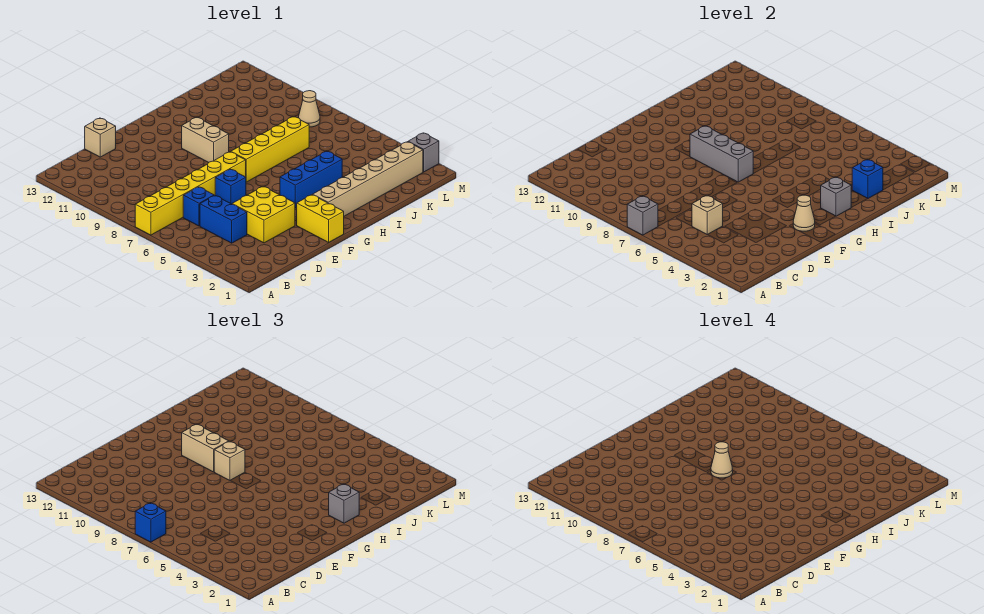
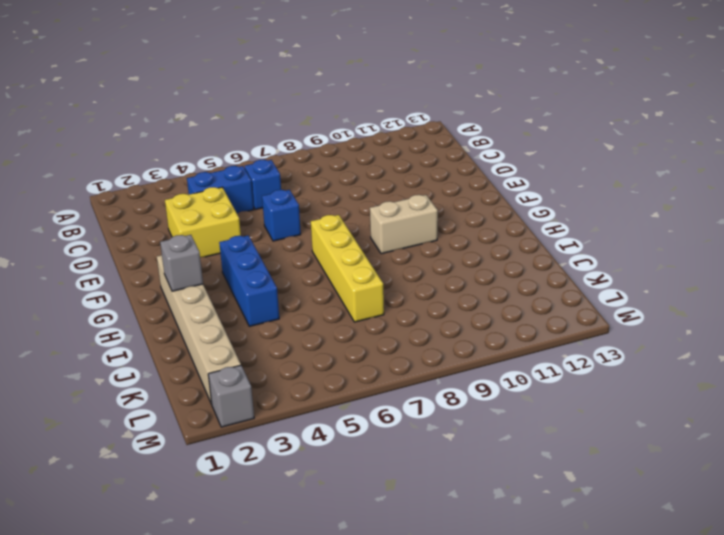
none -> yellow 1x6 brick [135,152,246,235]
none -> tan 1x1 brick [85,118,116,157]
none -> yellow 1x2 brick [297,195,344,242]

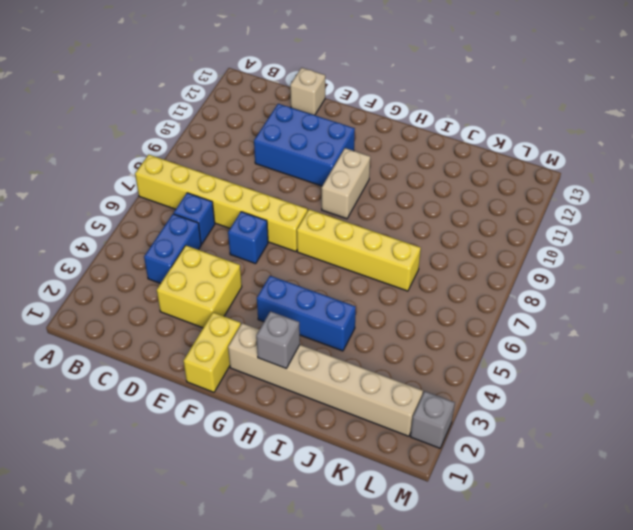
blue 2x3 brick [254,104,355,186] -> none
none -> tan 1x1 cone [299,91,320,127]
none -> grey 1x1 brick [627,196,658,235]
none -> tan 1x1 brick [692,196,723,235]

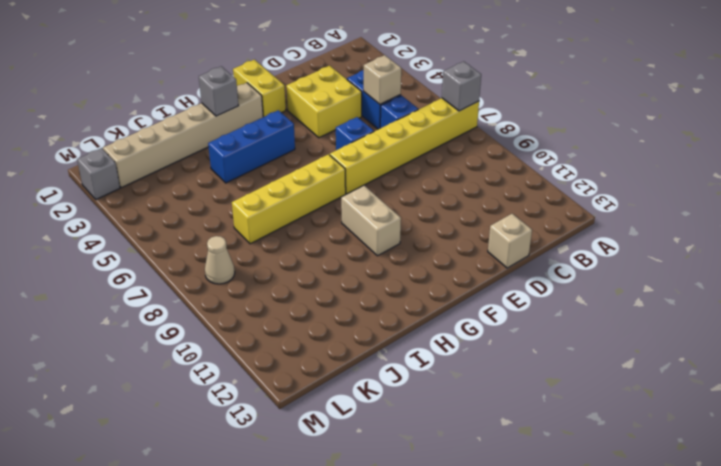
none -> tan 1x1 cone [793,195,815,231]
none -> grey 1x3 brick [690,126,753,182]
none -> blue 1x1 brick [852,159,883,198]

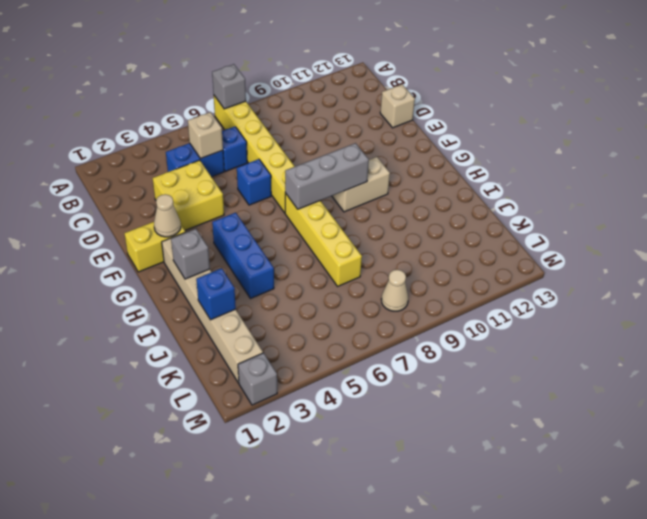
none -> blue 1x1 brick [135,503,166,542]
none -> tan 1x1 brick [214,441,245,480]
none -> tan 1x2 brick [182,425,229,472]

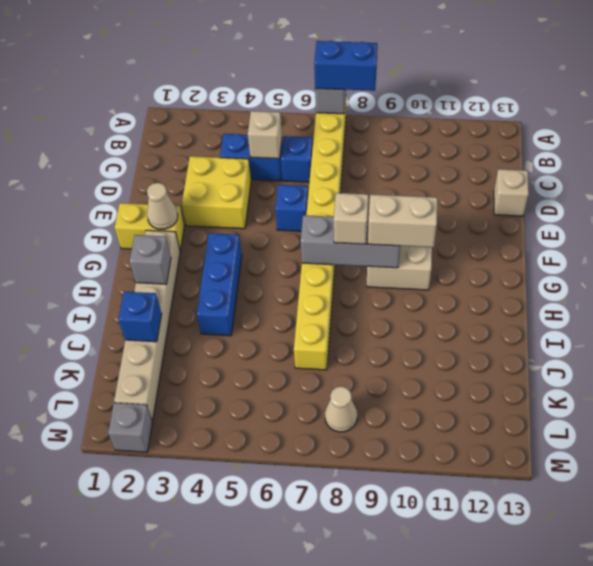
blue 1x2 brick [314,41,377,91] -> blue 1x1 brick [135,503,166,542]
none -> grey 1x1 brick [329,484,359,523]
none -> tan 1x1 cone [711,442,733,478]

